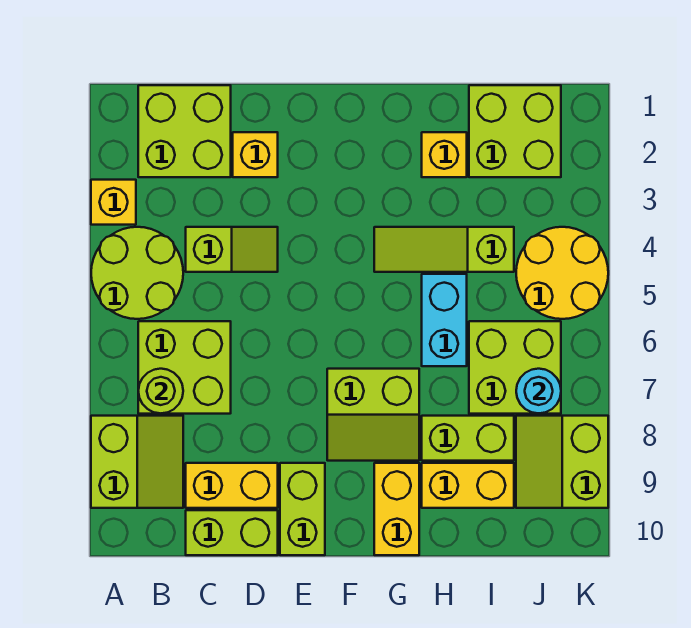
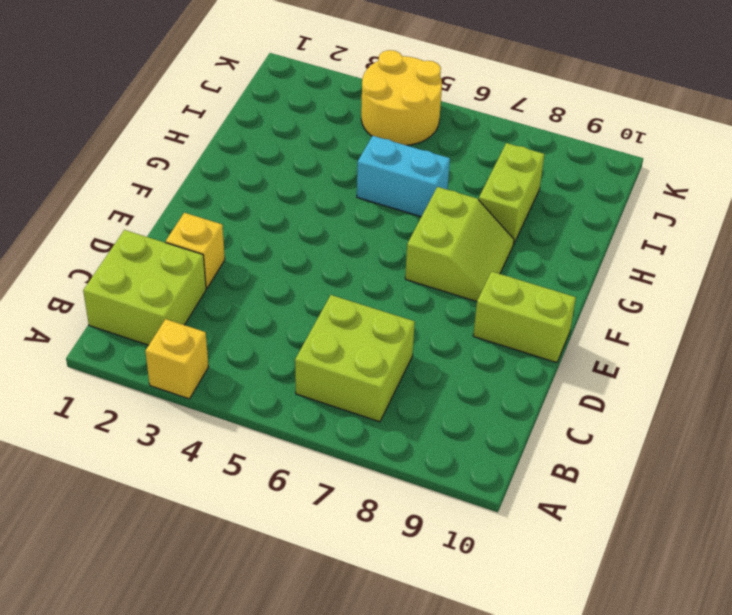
none -> lime 2x2 round brick [91,227,183,319]
none -> lime 2x2 slope [91,416,183,508]
none -> lime 1x2 slope [186,227,278,272]

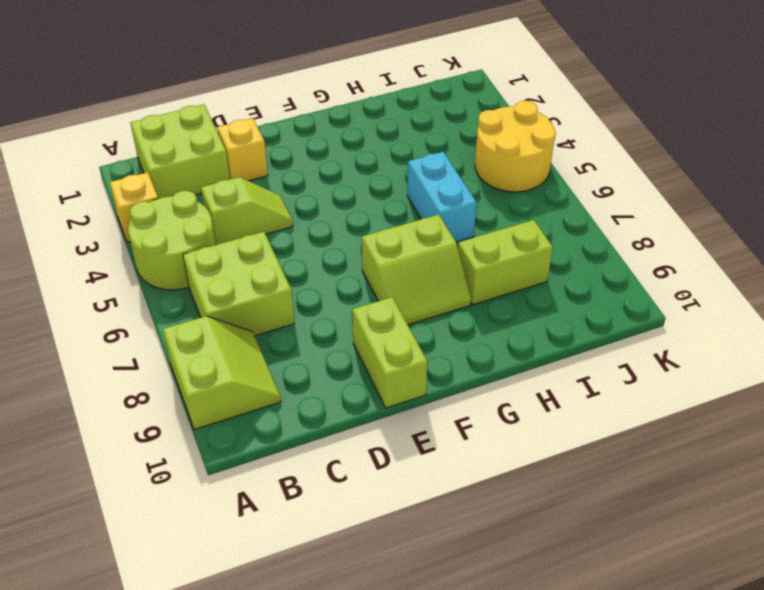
none -> yellow 1x2 brick [186,463,278,508]
none -> lime 1x2 brick [186,510,278,555]
none -> lime 1x3 slope [374,227,514,272]

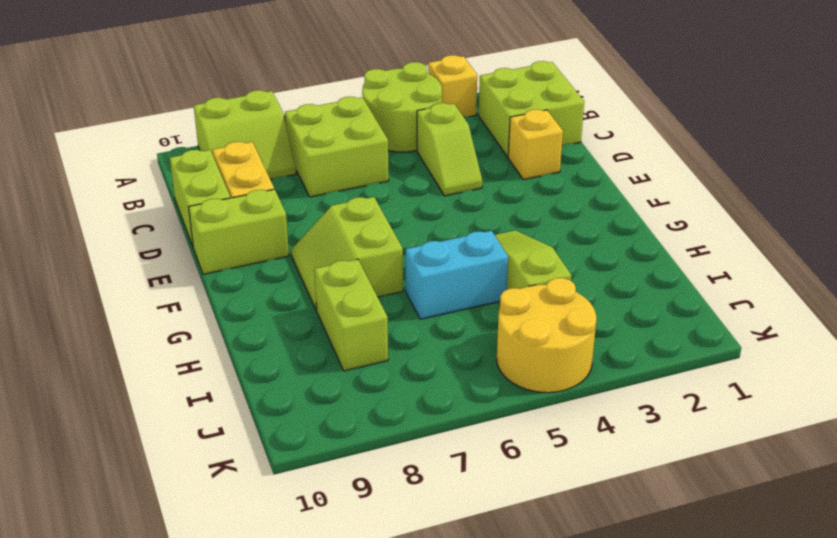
none -> yellow 1x2 brick [374,463,419,555]
none -> yellow 1x1 brick [422,132,467,177]
none -> yellow 1x2 brick [422,463,514,508]

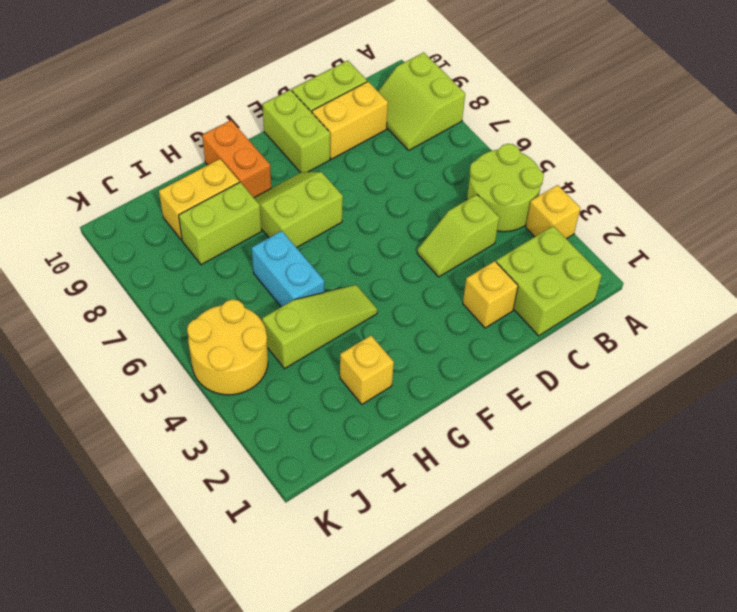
orange 1x2 brick [202,120,271,197] -> yellow 1x2 brick [374,463,419,555]
none -> lime 2x2 brick [138,321,231,414]
none -> lime 2x2 brick [469,85,561,177]
none -> lime 2x2 brick [469,321,561,414]

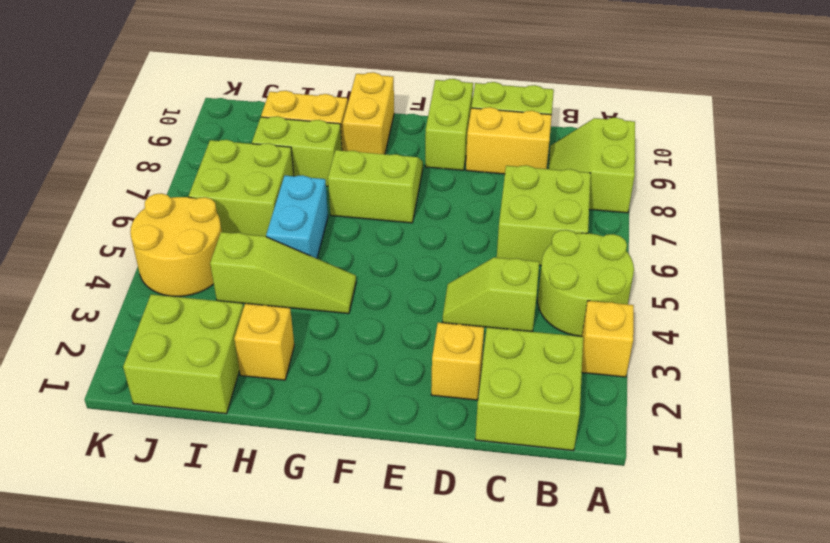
none -> lime 2x2 slope [516,416,608,508]
none -> lime 1x1 round brick [138,369,183,414]
none -> cyan 1x1 round brick [516,369,561,413]

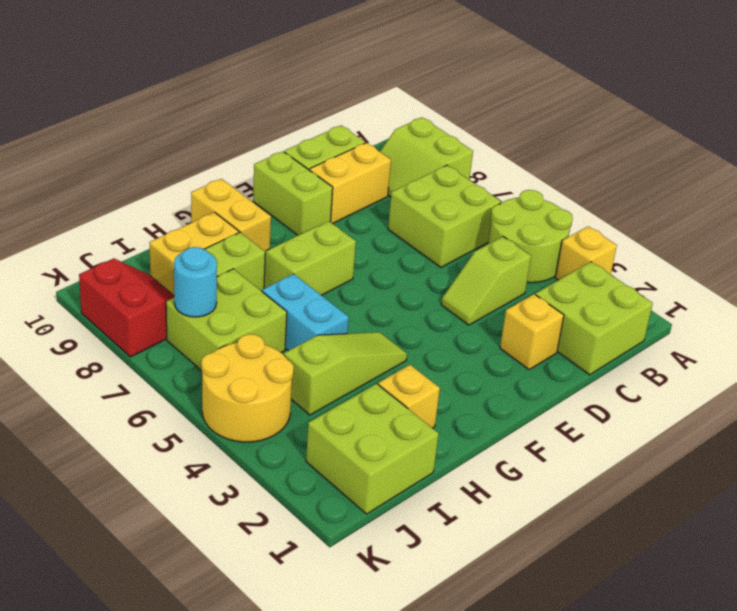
red 2x2 slope [79,258,174,357] -> lime 2x2 slope [516,416,608,508]
none -> lime 1x1 round brick [138,369,183,414]

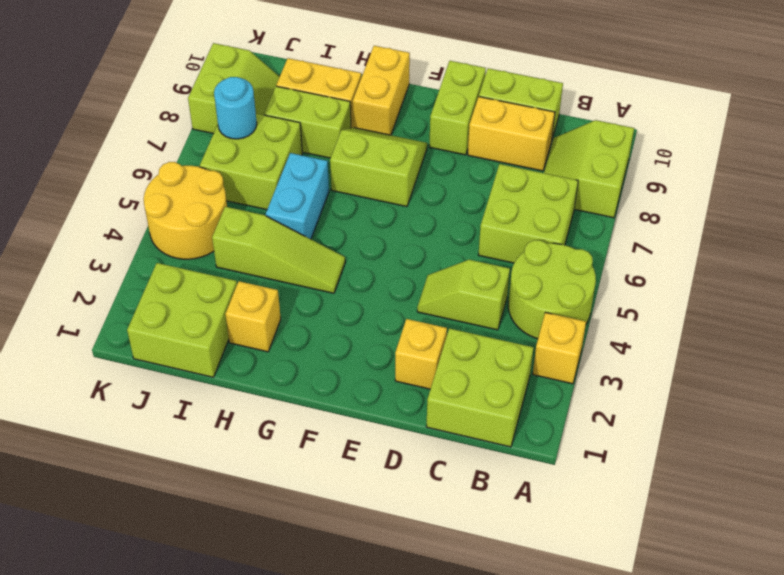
none -> lime 1x1 round brick [138,369,183,414]

